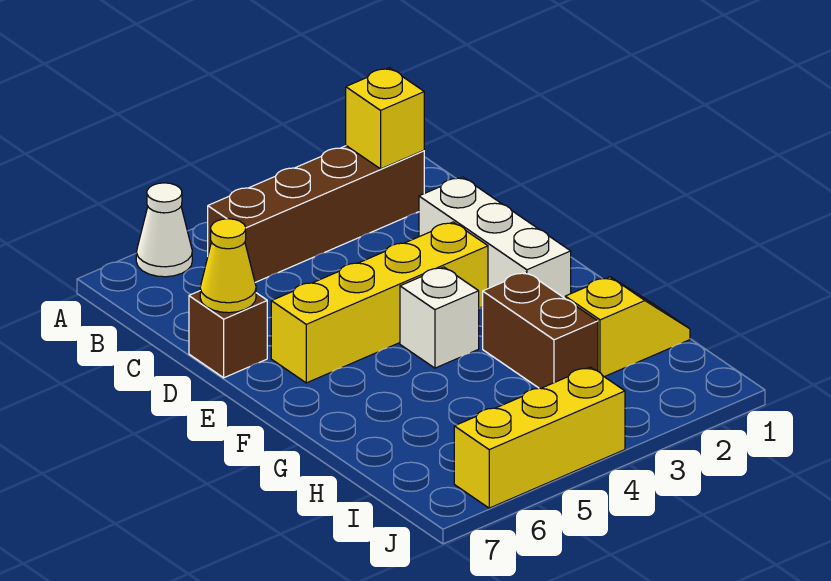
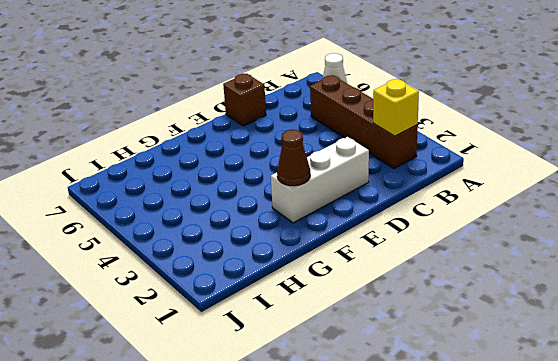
brown 1x1 cone [277,130,310,186] -> none
none -> yellow 1x4 brick [271,222,488,383]
none -> white 1x1 brick [400,267,479,368]

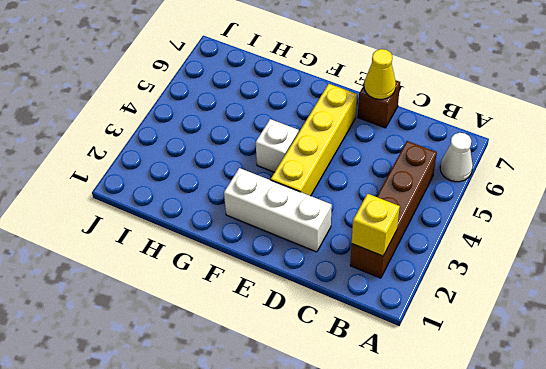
none -> brown 1x2 brick [483,272,598,388]
none -> yellow 1x2 slope [565,277,690,377]

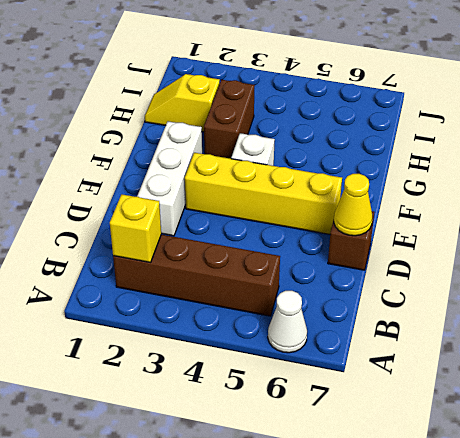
none -> yellow 1x3 brick [454,367,625,508]

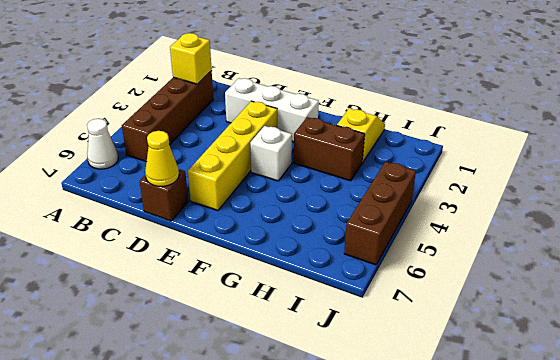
brown 1x3 brick [344,162,416,265] -> yellow 1x3 brick [454,367,625,508]

